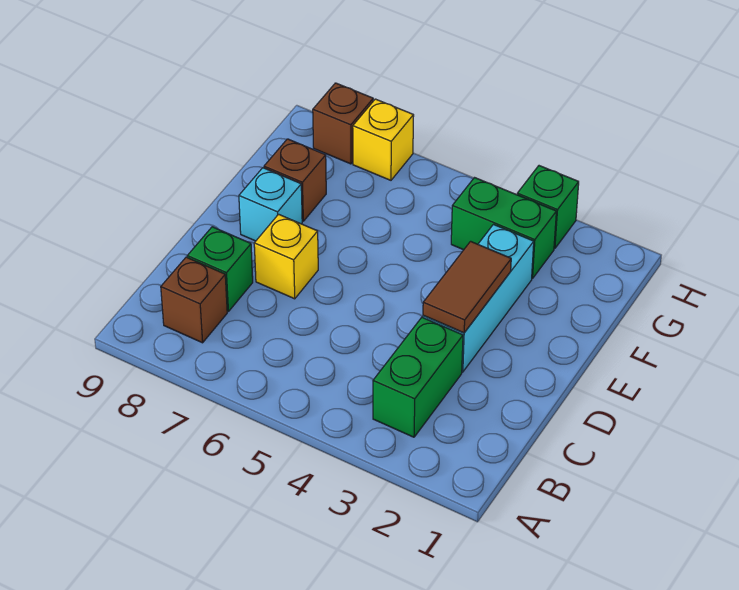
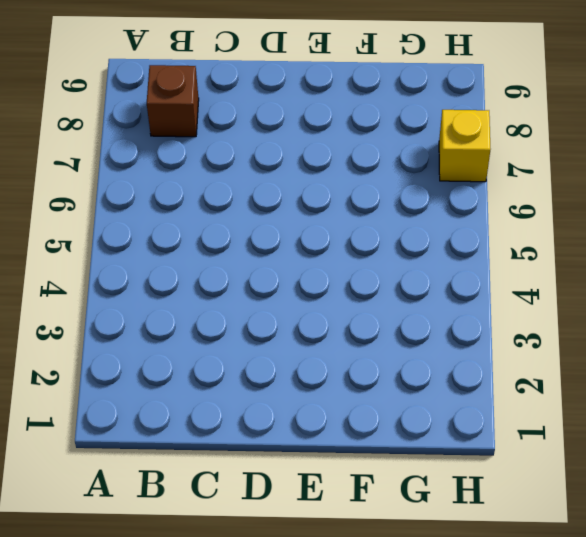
none -> green 1x2 brick [373,317,463,437]
none -> green 1x1 brick [187,227,253,312]
none -> cyan 1x3 brick [423,225,534,372]

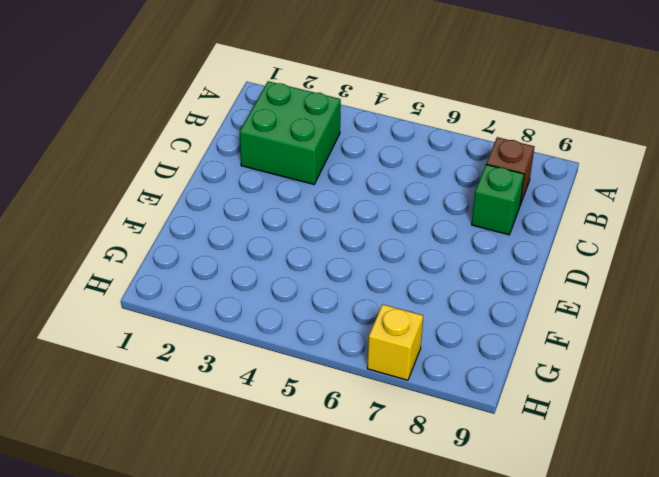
green 2x2 brick [240,81,341,184] -> green 1x2 brick [373,317,463,437]
none -> cyan 1x3 brick [423,225,534,372]
none -> yellow 1x1 brick [254,214,318,299]
none -> cyan 1x1 brick [239,168,302,241]

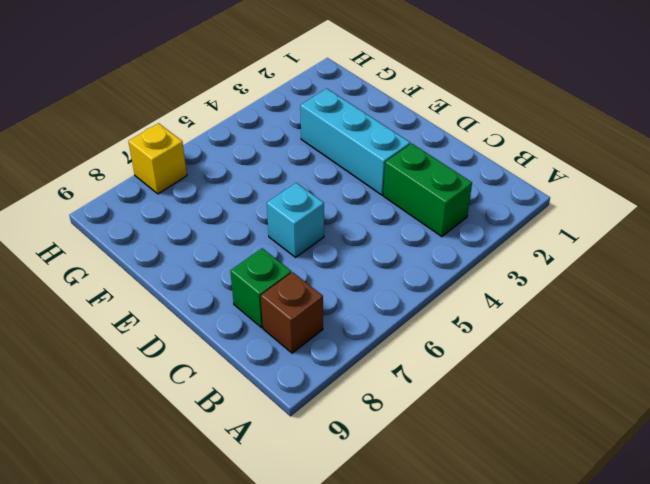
cyan 1x1 brick [267,183,324,257] -> cyan 1x1 brick moved to [239,168,302,241]
none -> yellow 1x1 brick [254,214,318,299]
none -> brown 1x1 brick [264,139,326,221]
none -> green 1x2 brick [451,178,556,279]

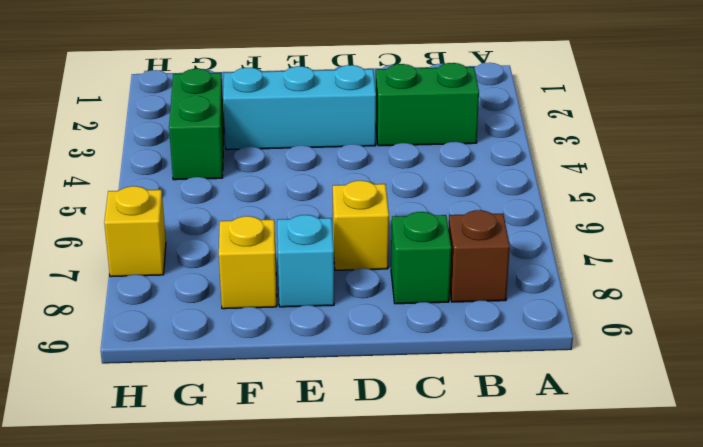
yellow 1x1 brick [219,216,277,309] -> brown 1x1 brick [264,139,326,221]
none -> green 1x1 brick [517,166,579,249]
none -> brown 1x1 brick [313,83,373,164]
none -> brown 1x2 tile [423,241,511,333]

